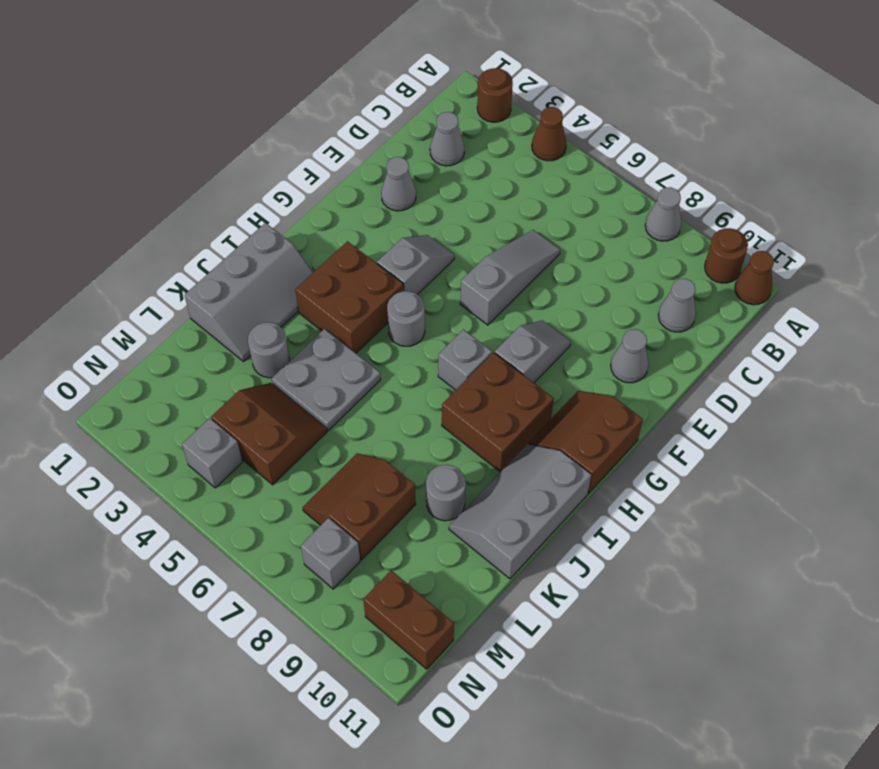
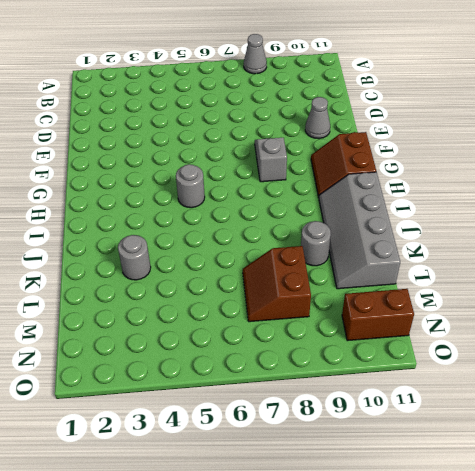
grey 2x4 slope [319,172,400,289] -> grey 2x3 slope [449,444,591,579]
none -> brown 1x1 round brick [477,68,513,122]
none -> brown 1x1 cone [532,107,566,161]
none -> brown 1x1 round brick [705,228,748,283]

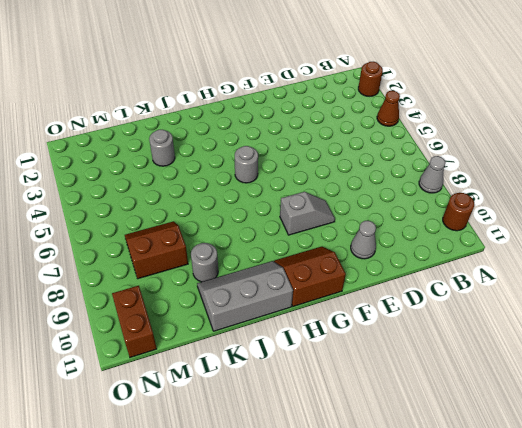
none -> brown 1x1 cone [735,251,774,305]
none -> grey 1x1 cone [430,112,464,166]
none -> grey 1x1 cone [658,279,696,332]

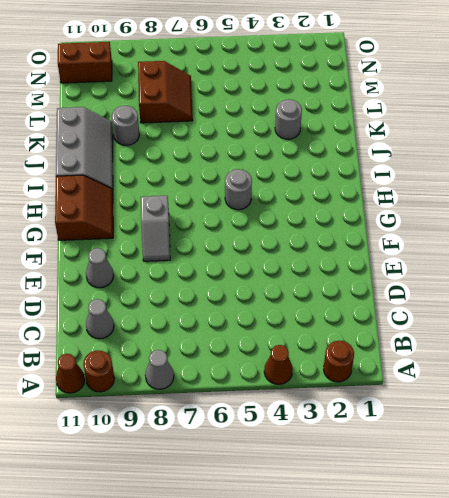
none -> grey 1x1 cone [430,112,464,166]
none -> grey 1x3 slope [460,230,560,325]
none -> grey 1x1 cone [381,157,416,211]

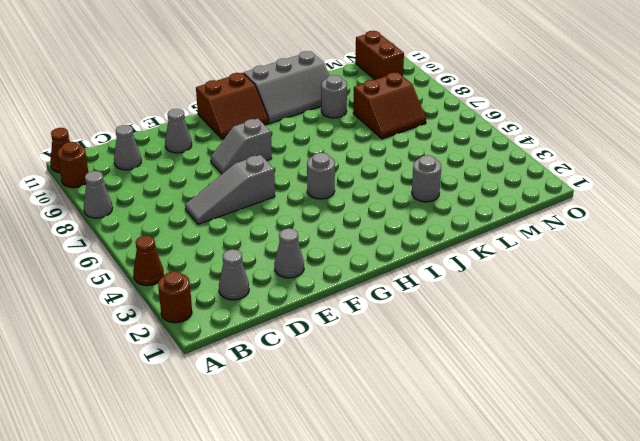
none -> grey 1x2 slope [377,235,454,295]
none -> brown 2x2 brick [295,241,403,353]
none -> grey 1x1 brick [438,330,492,390]

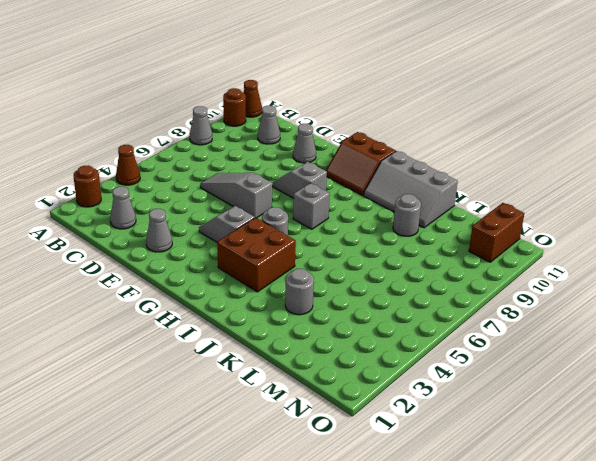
none -> brown 2x2 brick [442,352,554,472]
none -> grey 2x3 slope [184,223,313,362]
none -> grey 2x2 plate [272,329,381,431]

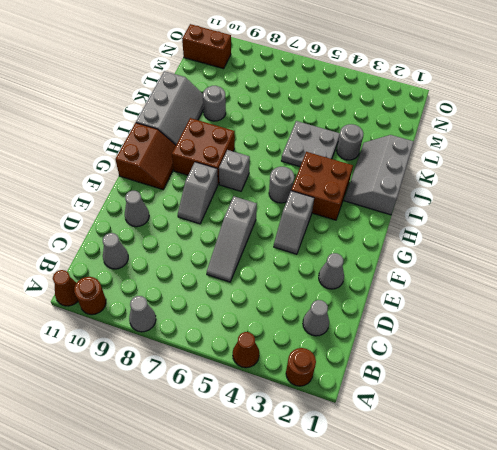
none -> brown 2x2 slope [211,383,327,485]
none -> brown 2x2 slope [303,453,416,560]
none -> grey 1x1 brick [182,418,242,488]

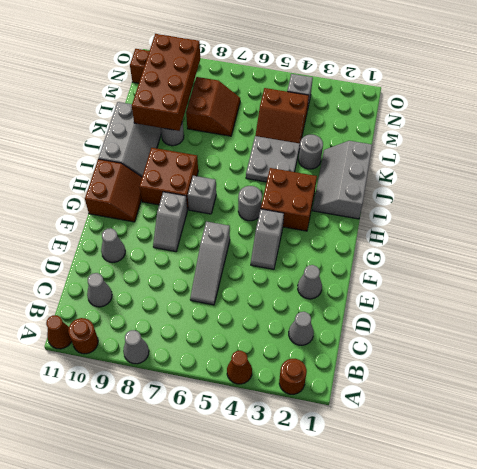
brown 2x4 brick [132,34,200,131] -> none
none -> grey 1x1 brick [301,518,360,589]

